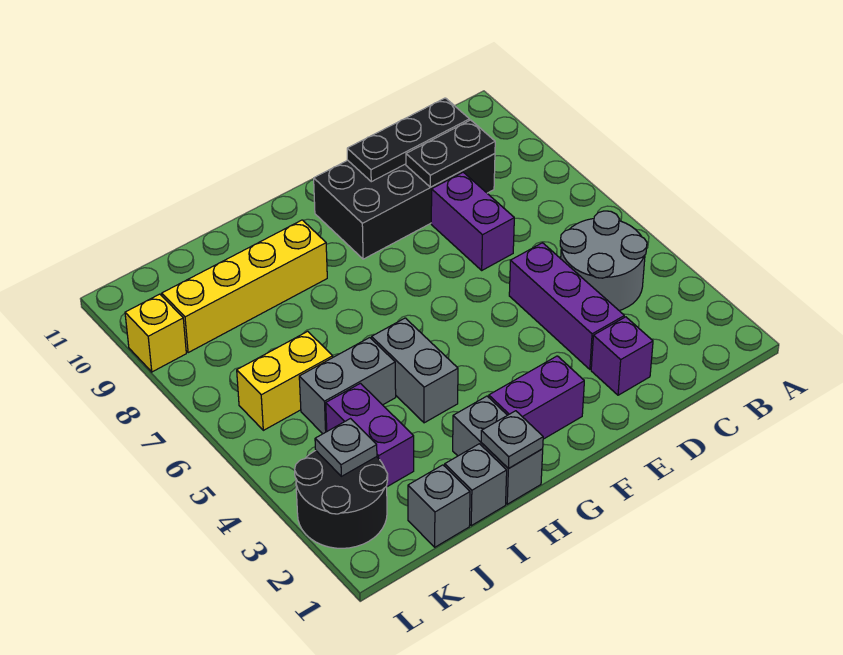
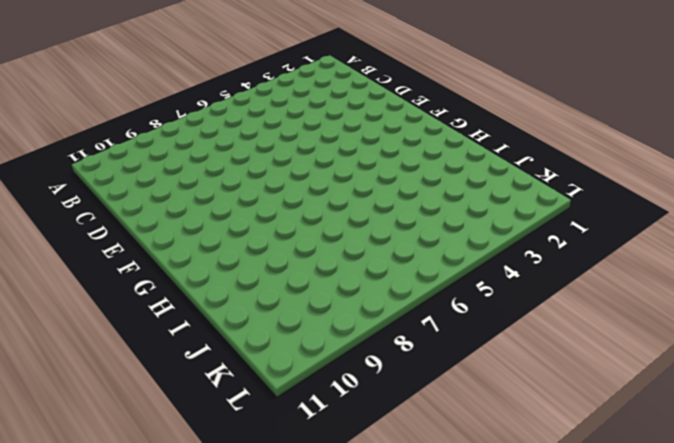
none -> grey 2x2 round brick [560,211,647,311]
none -> black 2x4 brick [314,154,495,259]
none -> purple 1x1 brick [591,317,653,395]

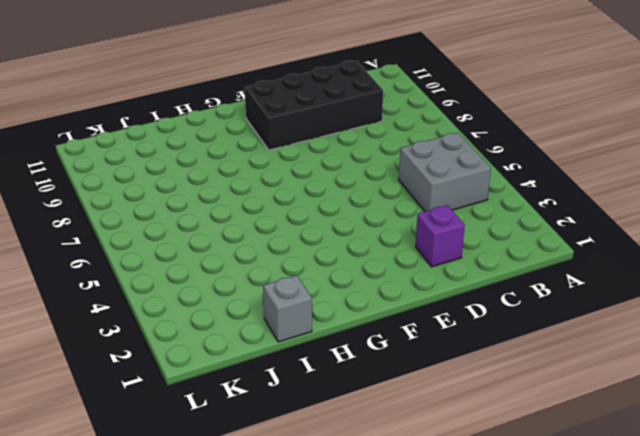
grey 2x2 brick [399,133,491,212] -> grey 2x2 round brick [560,211,647,311]
none -> purple 1x3 brick [509,243,624,369]
none -> purple 1x2 brick [431,172,514,270]
none -> purple 1x2 brick [489,356,584,439]

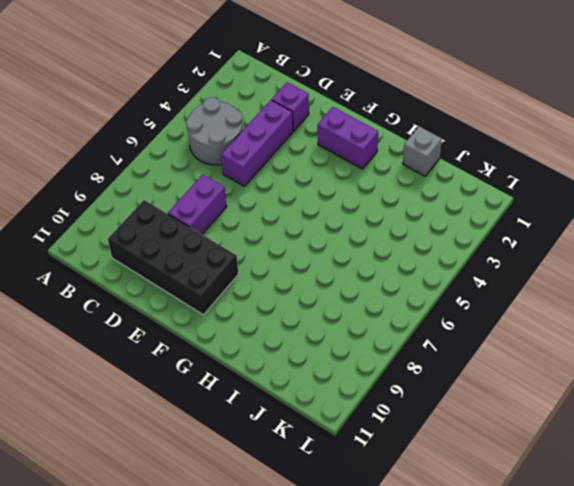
none -> grey 1x2 brick [453,396,543,504]
none -> grey 1x2 brick [372,318,458,423]
none -> yellow 1x4 brick [162,220,327,353]

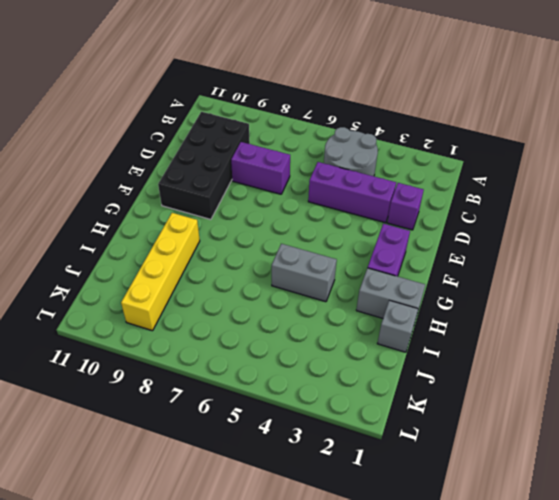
none -> grey 1x2 brick [299,338,396,434]
none -> grey 1x1 brick [408,465,470,547]
none -> purple 1x2 brick [326,383,414,487]

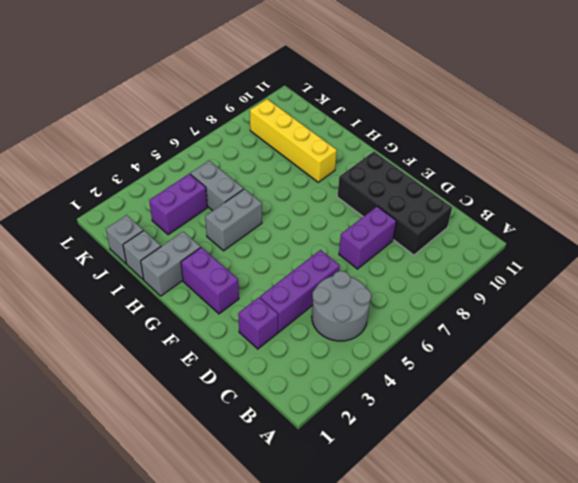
none -> yellow 1x2 brick [237,331,333,430]
none -> black 2x2 round brick [295,451,388,548]
none -> yellow 1x1 brick [125,294,186,372]

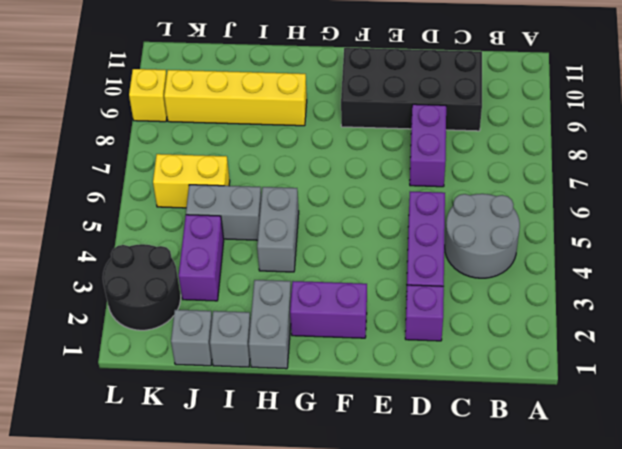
none -> black 1x2 plate [406,120,495,187]
none -> black 1x3 plate [347,98,470,182]
none -> grey 1x1 plate [481,411,543,469]

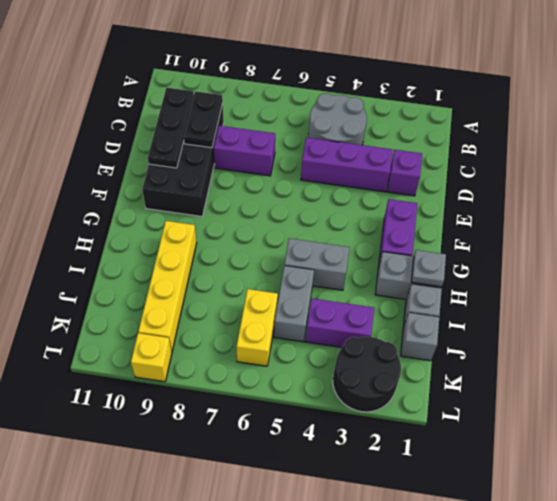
none -> grey 1x1 plate [315,419,377,476]

